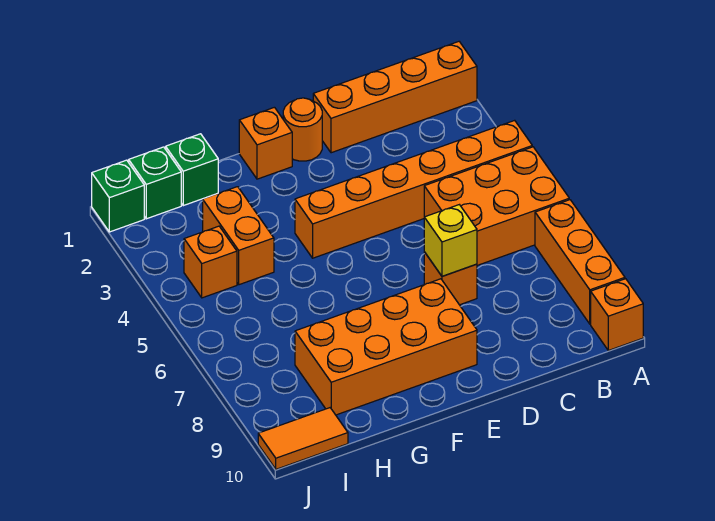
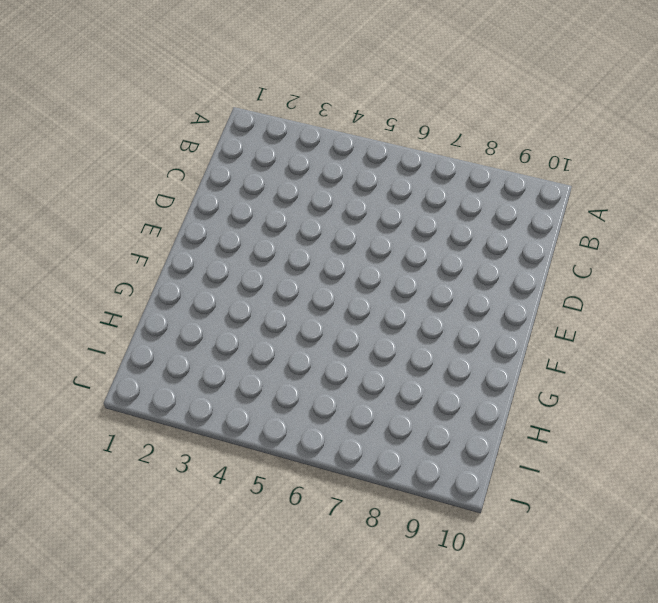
none -> orange 1x4 brick [313,42,477,153]
none -> orange 1x6 brick [295,120,532,258]
none -> orange 2x3 brick [424,147,569,265]

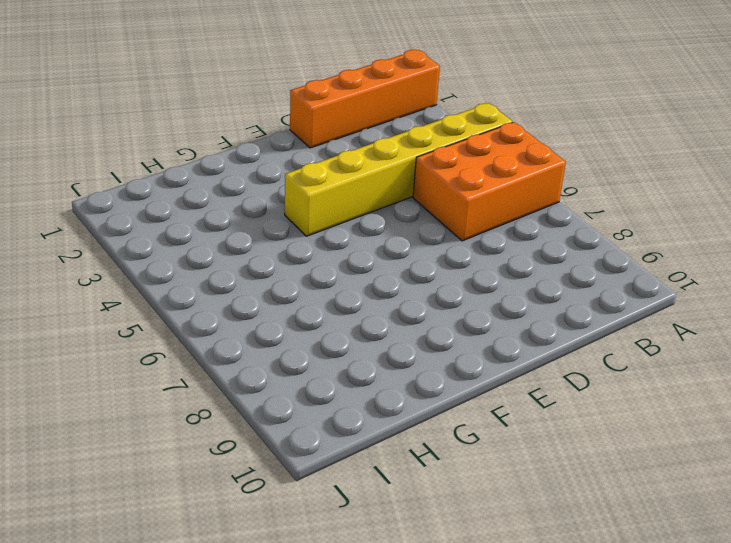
yellow 1x6 brick [285,103,513,236] -> orange 1x6 brick [295,120,532,258]
none -> orange 1x3 brick [535,200,625,324]
none -> orange 1x1 brick [591,279,643,350]
none -> orange 1x1 brick [424,252,477,305]

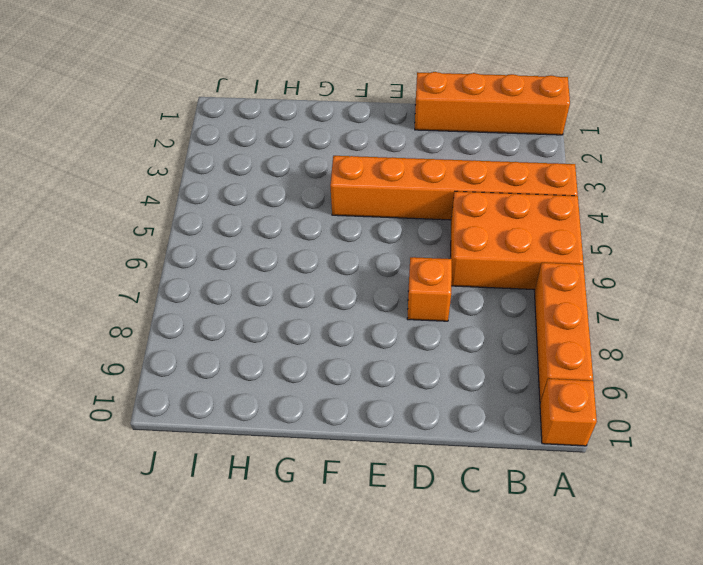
none -> orange 1x1 round brick [283,98,322,161]
none -> orange 2x4 brick [295,279,477,415]
none -> orange 1x1 brick [239,107,292,179]

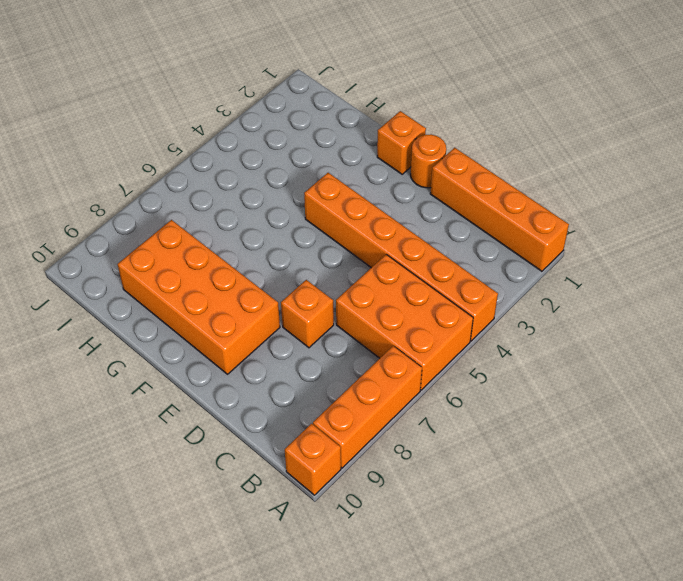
none -> green 1x1 brick [166,134,218,206]
none -> orange 1x2 brick [203,187,274,285]
none -> green 1x1 brick [129,147,181,219]

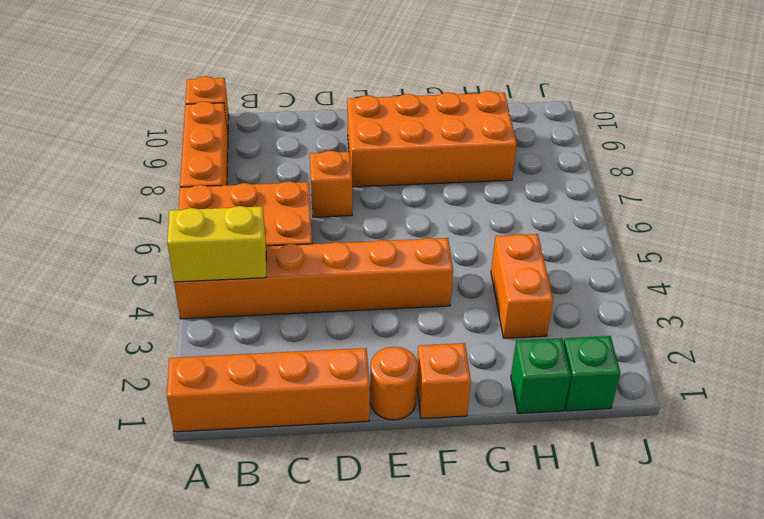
yellow 1x2 brick [167,206,266,282] -> none
none -> orange 1x1 brick [184,226,237,298]
none -> orange 1x2 tile [258,408,348,469]
none -> green 1x1 brick [92,160,144,232]

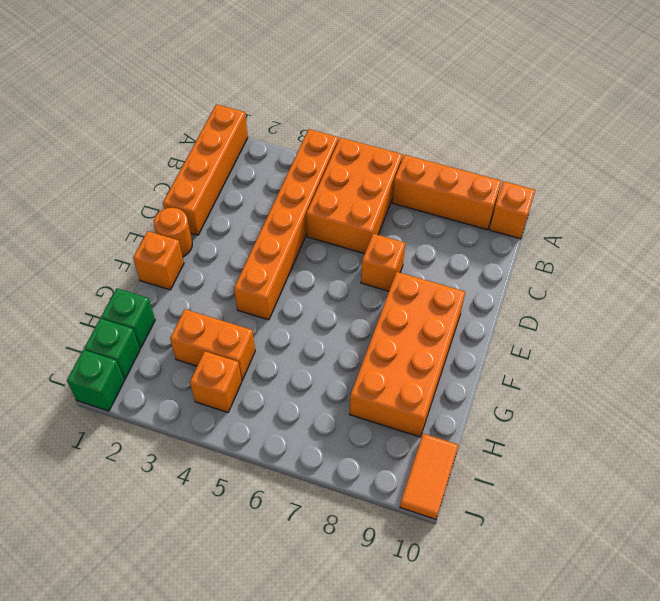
none -> yellow 1x1 brick [424,205,477,276]

